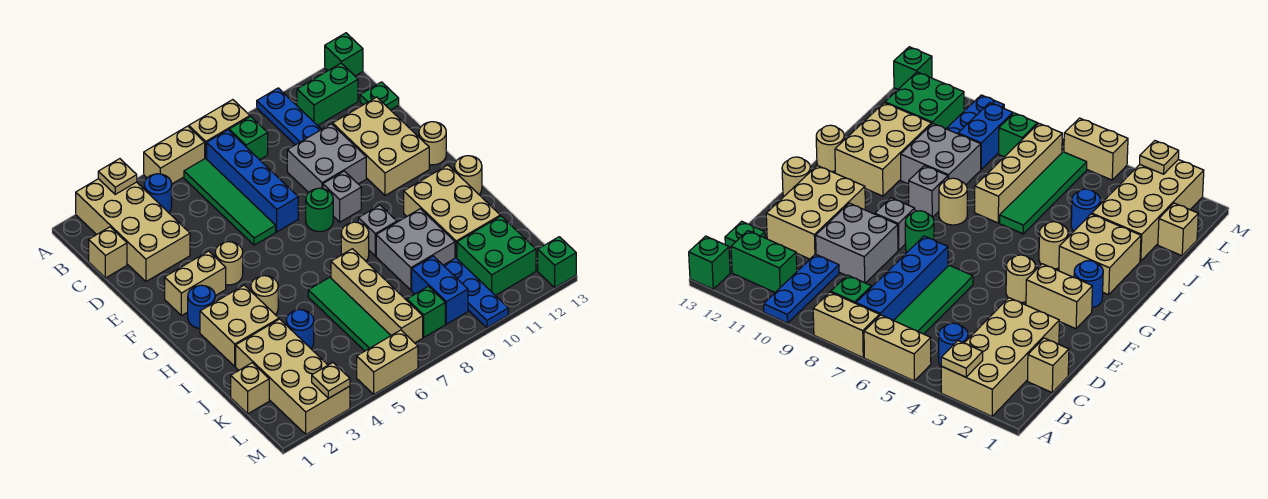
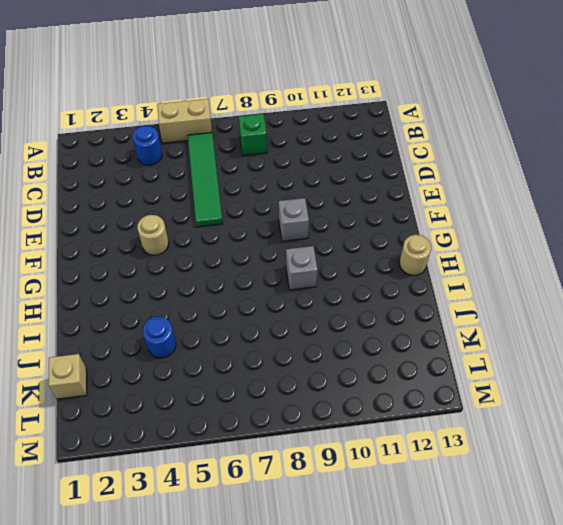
none -> tan 2x4 brick [76,179,190,281]
none -> tan 1x2 brick [189,100,250,159]
none -> blue 1x3 plate [257,88,321,145]
none -> green 1x1 brick [325,33,363,76]

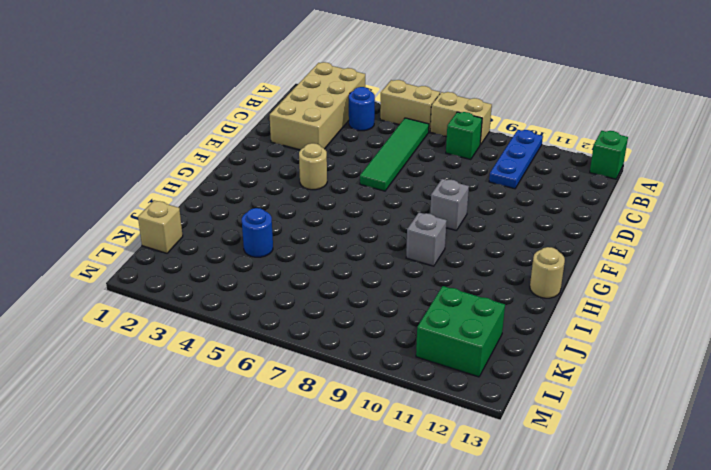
none -> blue 1x4 brick [207,130,298,232]
none -> green 1x2 brick [297,63,358,125]
none -> tan 1x1 brick [89,227,127,278]
none -> green 1x1 plate [360,82,399,110]

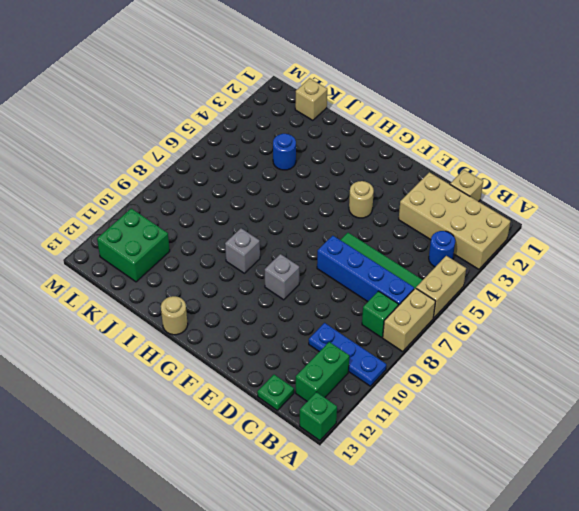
none -> grey 2x2 brick [287,124,366,192]
none -> tan 2x3 brick [333,97,429,195]
none -> tan 1x2 brick [165,251,226,316]
none -> green 1x1 round brick [306,188,333,232]

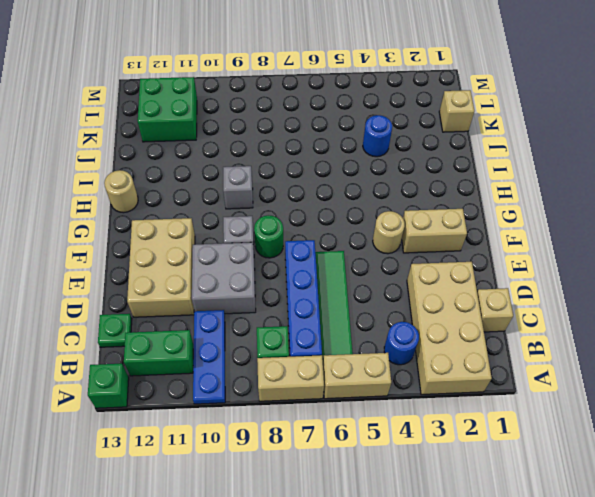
none -> tan 1x1 round brick [419,122,446,165]
none -> blue 1x1 round brick [188,285,215,328]
none -> tan 2x2 brick [200,285,279,366]
none -> tan 1x1 round brick [251,276,278,315]

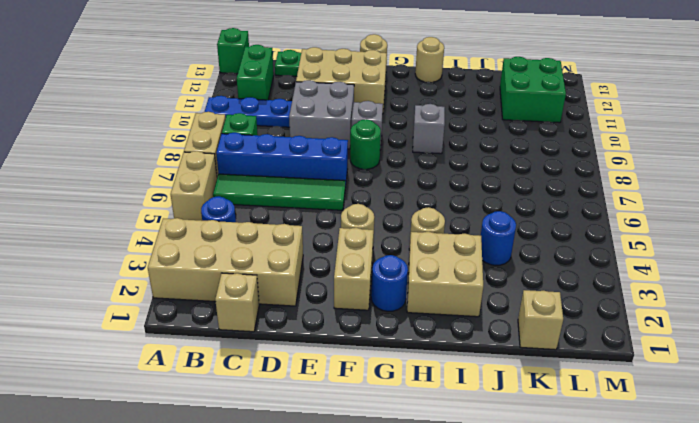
none -> tan 1x1 round brick [341,222,369,261]
none -> tan 2x3 brick [404,165,500,258]
none -> green 1x4 tile [308,277,391,351]
none -> tan 1x4 brick [331,249,423,343]

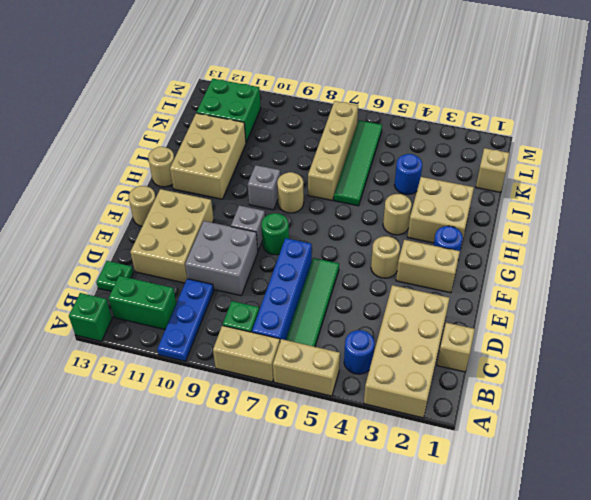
none -> grey 2x2 brick [376,209,455,290]
none -> tan 2x4 brick [236,319,350,434]
none -> blue 1x2 brick [412,256,468,324]
none -> blue 1x3 plate [443,258,508,328]

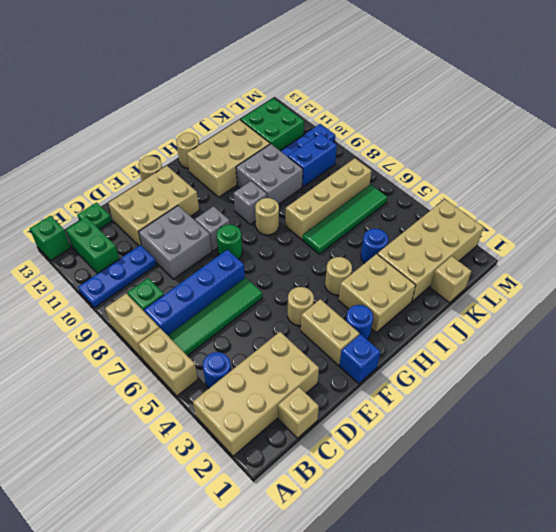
blue 1x1 brick [339,334,380,384] -> none
none -> green 1x1 brick [407,286,445,337]
none -> tan 1x2 brick [357,330,418,394]
none -> green 1x1 brick [538,237,576,288]
none -> tan 1x1 plate [98,159,137,194]

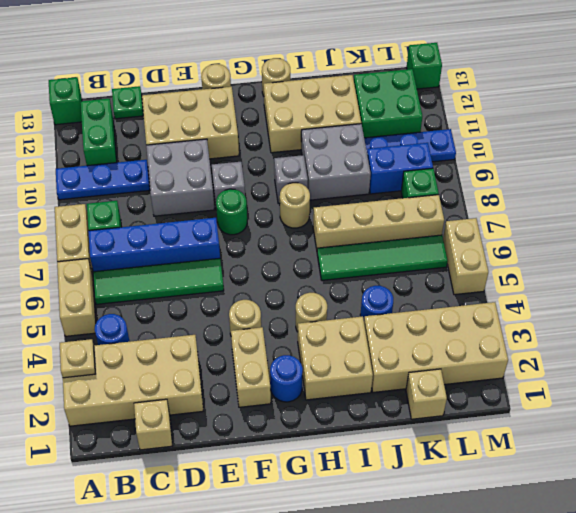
none -> tan 1x1 plate [312,363,350,399]

